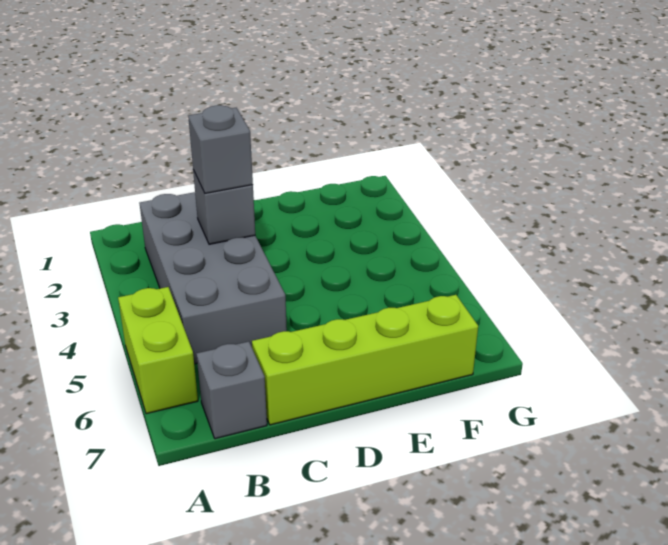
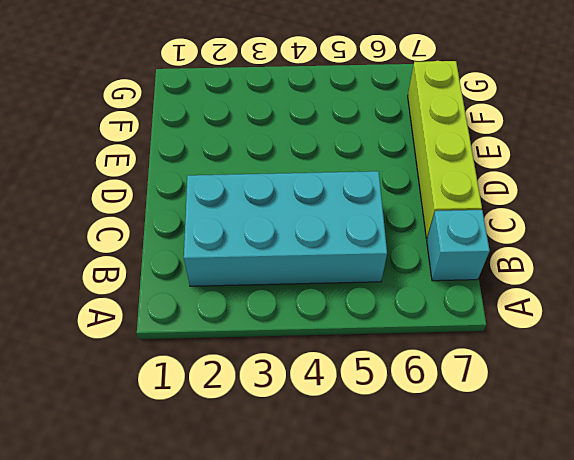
cyan 2x4 brick [184,171,387,286] -> grey 2x4 brick [140,192,287,364]
cyan 1x1 brick [427,210,490,281] -> grey 1x1 brick [196,341,267,439]
none -> lime 1x2 brick [118,287,198,414]
none -> grey 1x1 brick [193,170,255,244]

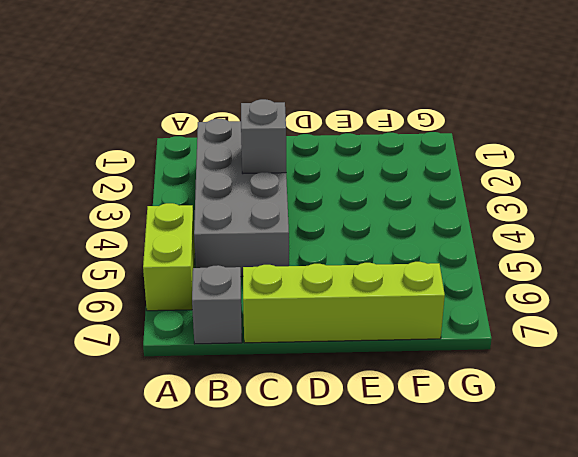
none -> grey 1x1 brick [188,105,253,193]

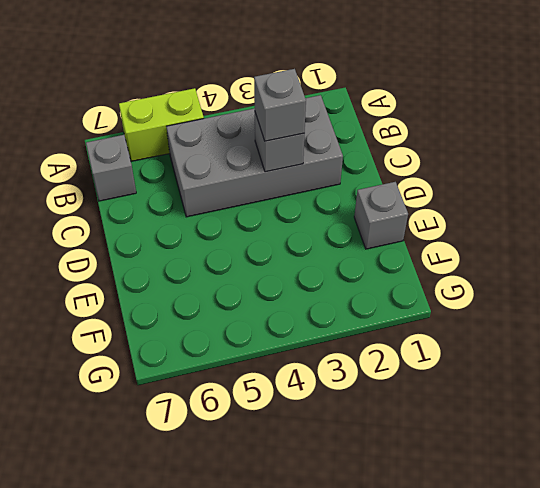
grey 1x1 brick [354,182,408,249] -> none
none -> lime 1x4 brick [252,295,478,425]

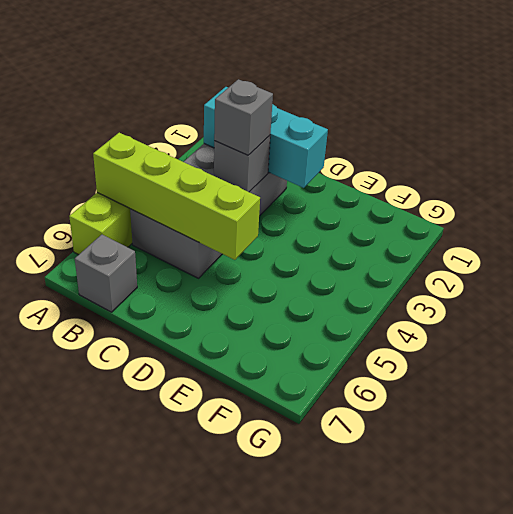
lime 1x4 brick [93,133,260,260] -> lime 1x4 brick moved to [252,295,478,425]
cyan 1x3 brick [204,87,328,188] -> none

